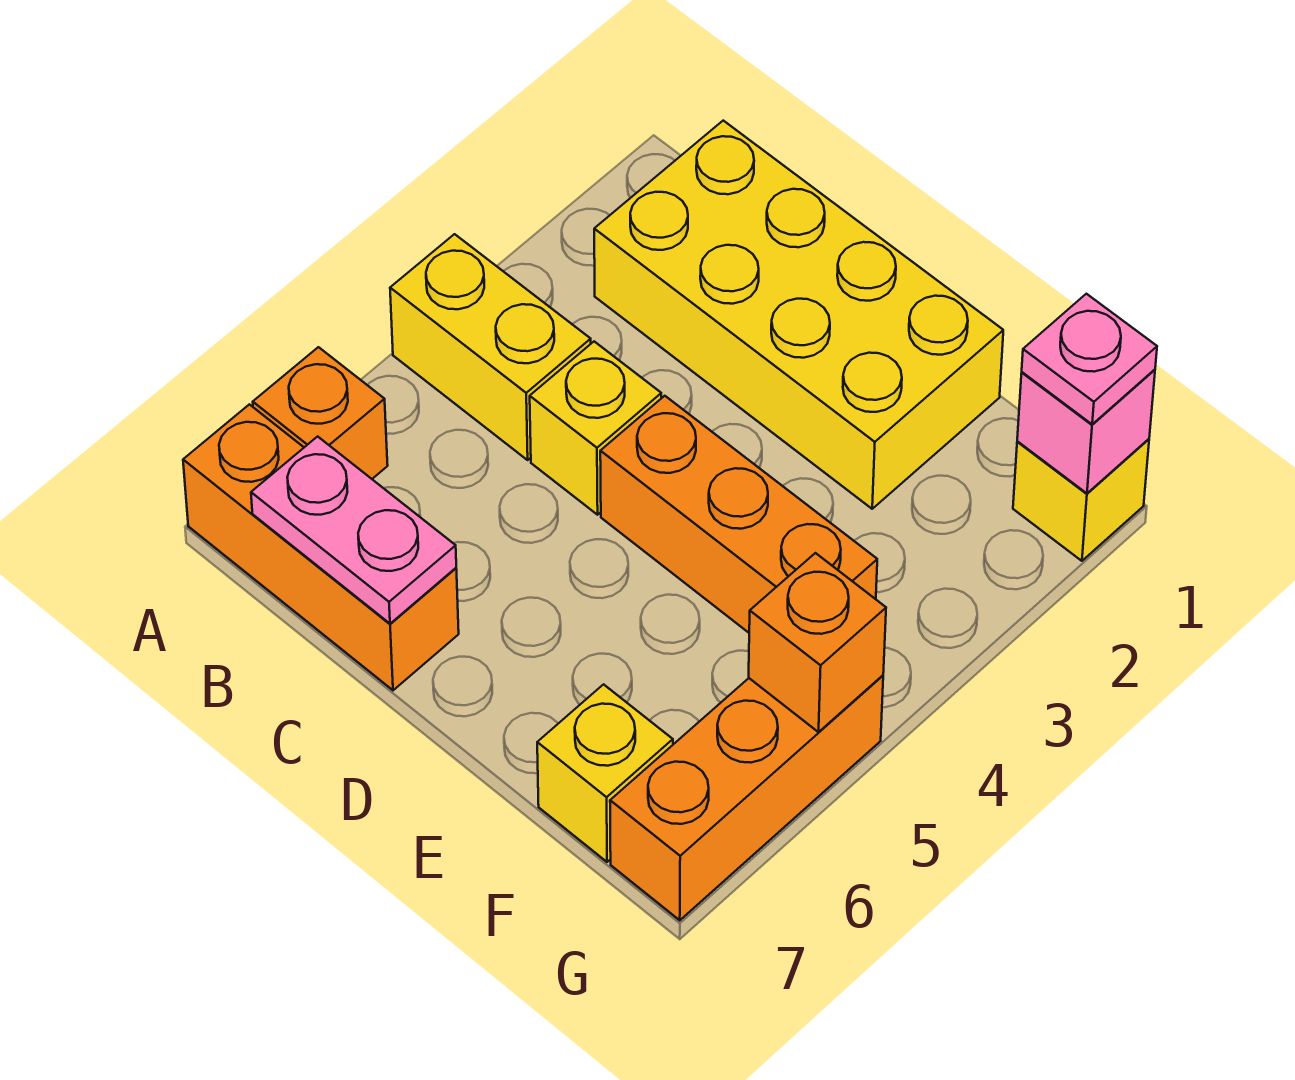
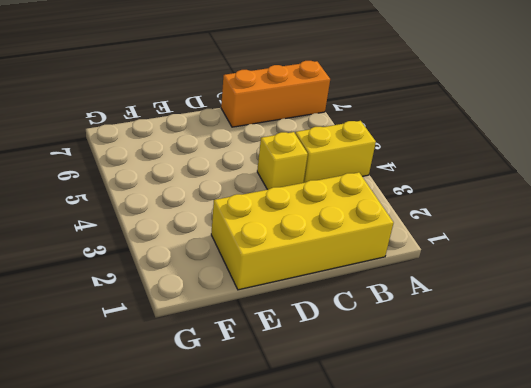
none -> orange 1x1 brick [253,347,388,479]
none -> orange 1x3 brick [600,396,877,633]
none -> yellow 1x1 brick [537,684,673,862]

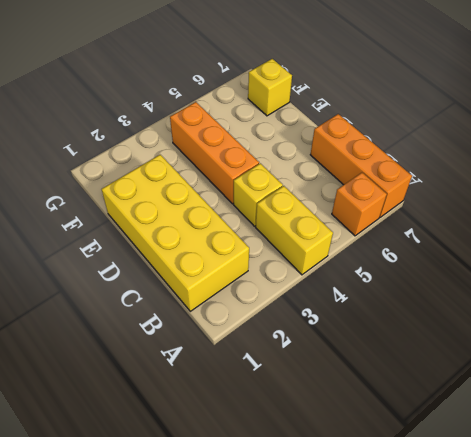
none -> yellow 1x1 brick [1013,439,1149,561]
none -> orange 1x3 brick [610,676,883,920]
none -> pink 1x2 plate [251,436,456,624]

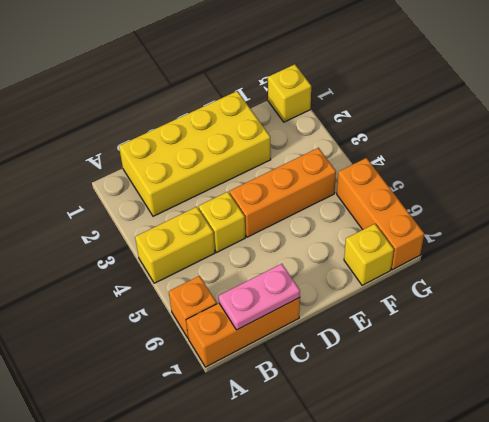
none -> pink 1x1 brick [1017,370,1155,493]
none -> orange 1x1 brick [749,553,886,732]
none -> pink 1x1 plate [1022,294,1157,424]

